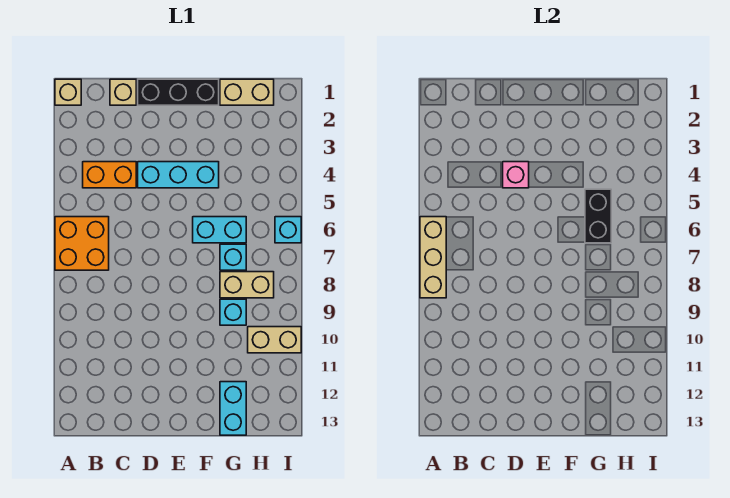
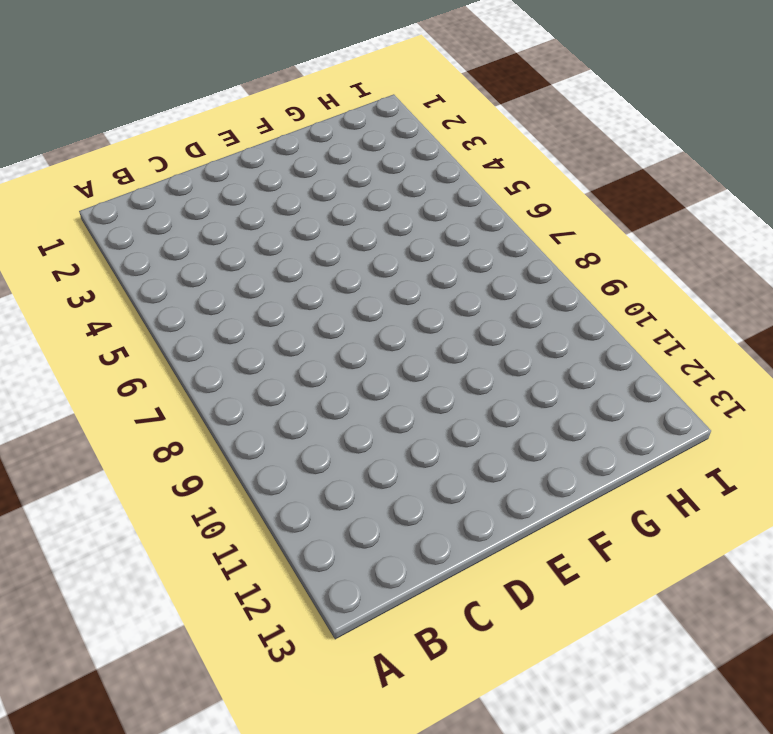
none -> tan 1x1 brick [55,79,81,105]
none -> orange 2x2 brick [55,217,109,270]
none -> orange 1x2 brick [83,162,136,188]

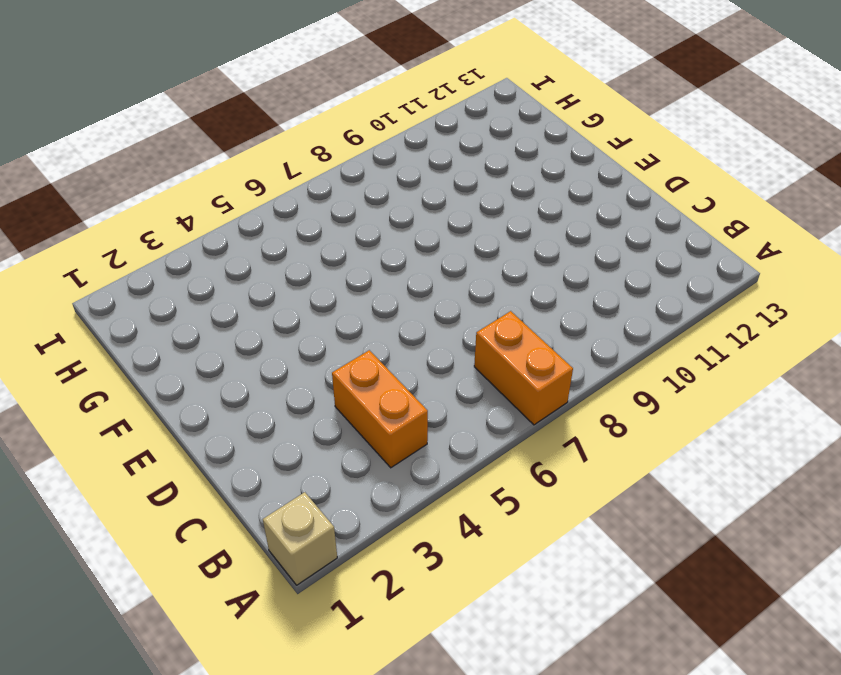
orange 1x2 brick [474,311,573,425] -> orange 2x2 brick [55,217,109,270]
none -> tan 1x1 brick [110,79,136,105]
none -> black 1x3 brick [138,79,219,105]
none -> cyan 1x3 brick [138,162,219,188]

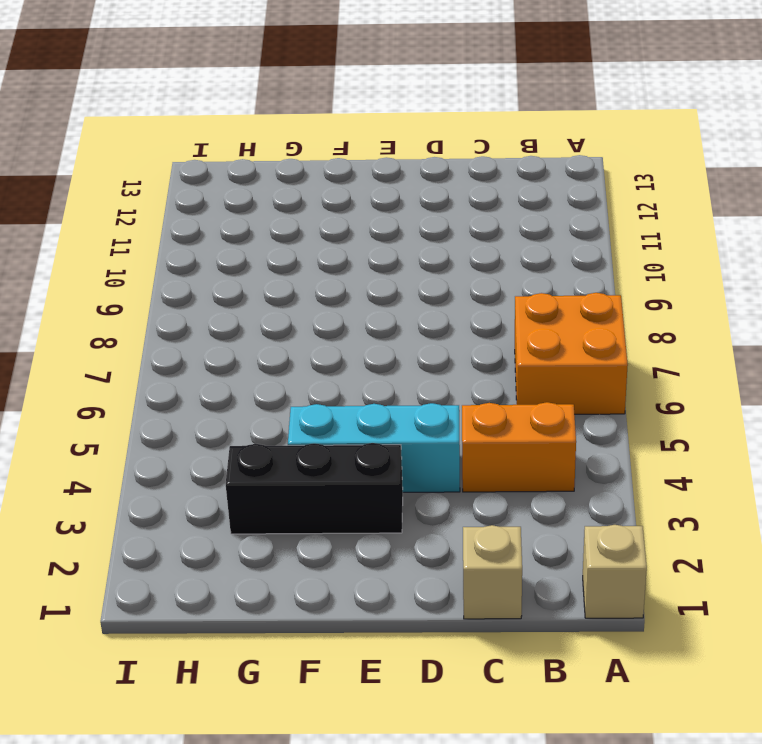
black 1x3 brick [226,443,403,534] -> black 1x3 brick moved to [138,79,219,105]
none -> cyan 1x2 brick [193,217,246,243]
none -> tan 1x2 brick [220,79,274,105]
none -> cyan 1x1 brick [220,244,246,270]

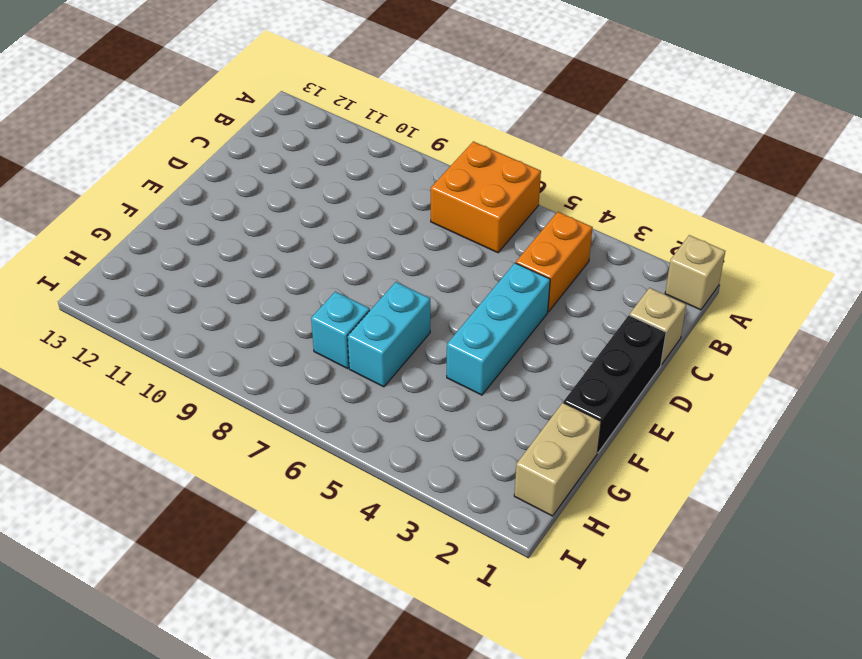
none -> tan 1x2 brick [220,272,274,298]
none -> cyan 1x1 brick [220,299,246,325]
none -> cyan 1x2 brick [220,382,246,435]

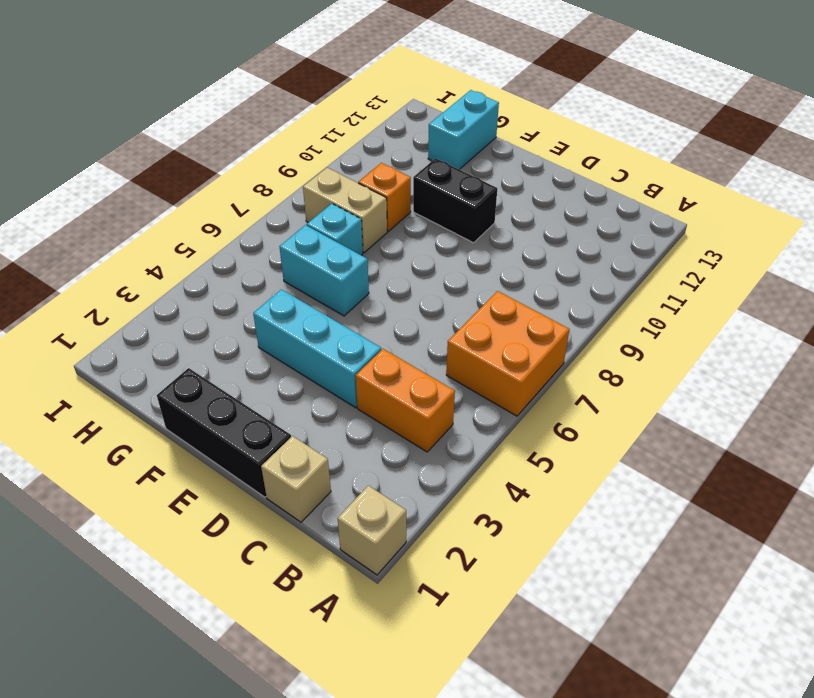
black 1x2 brick [413,158,497,243] -> black 1x2 brick turned to [585,189,611,243]
orange 1x1 brick [358,163,411,231] -> cyan 1x1 brick [220,299,246,325]
none -> tan 1x2 brick [220,79,274,105]
none -> tan 1x2 brick [248,327,301,353]
none -> cyan 1x1 brick [275,217,301,243]

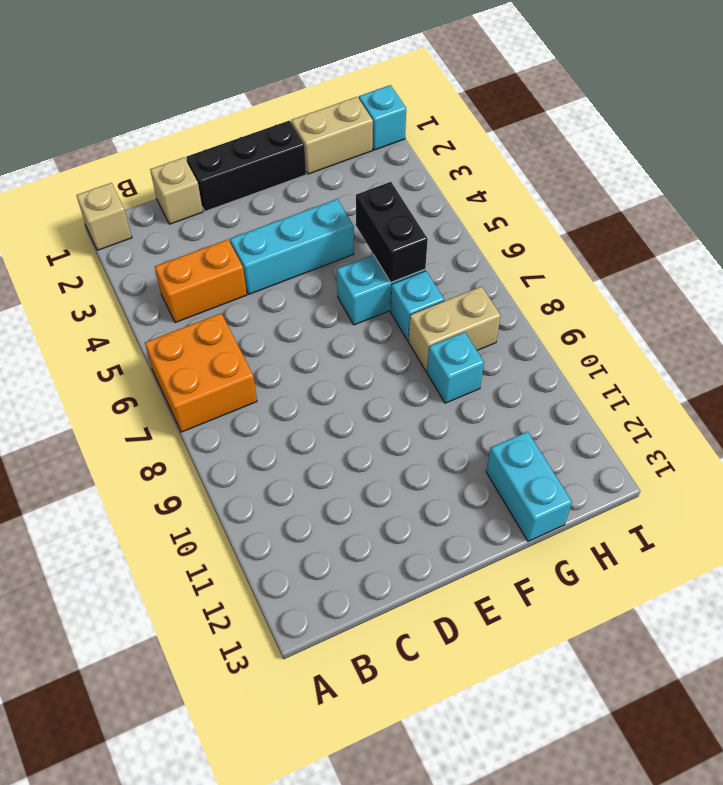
cyan 1x1 brick [359,85,406,150] -> cyan 1x1 brick moved to [275,217,301,243]
none -> tan 1x2 brick [248,327,301,353]
none -> tan 1x3 brick [420,217,446,298]
none -> pink 1x1 brick [503,162,529,188]

